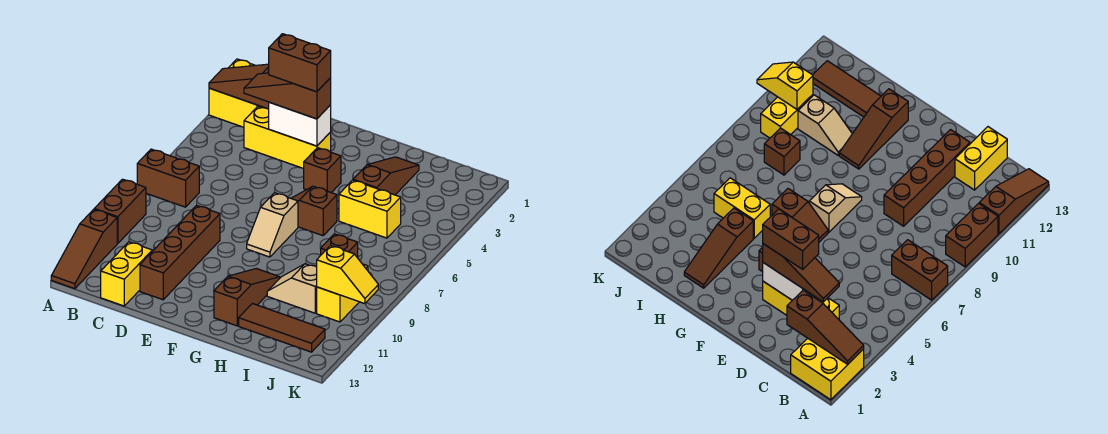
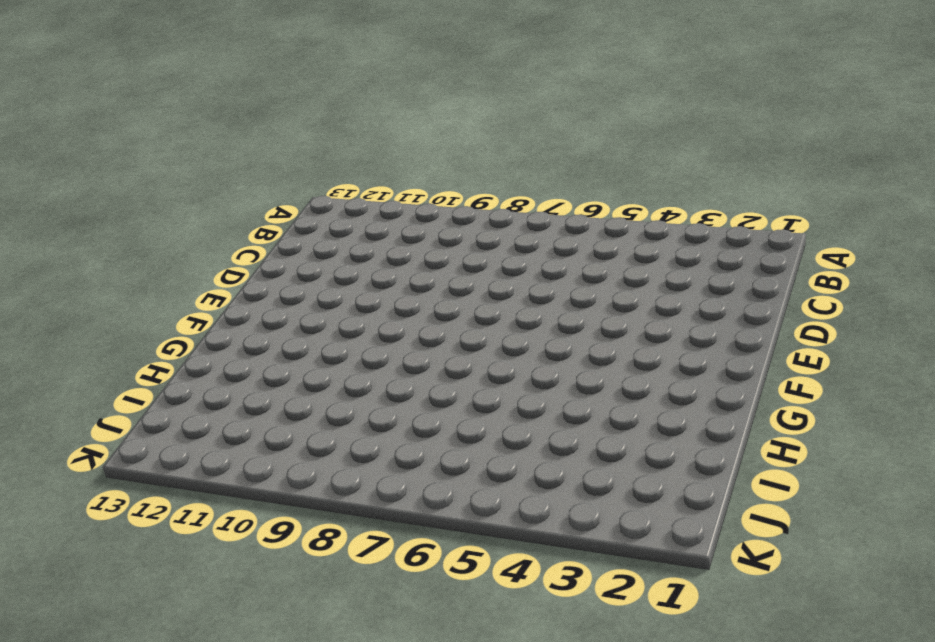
none -> yellow 2x2 brick [209,59,264,127]
none -> brown 1x2 brick [137,149,199,207]
none -> brown 1x2 brick [94,179,146,244]

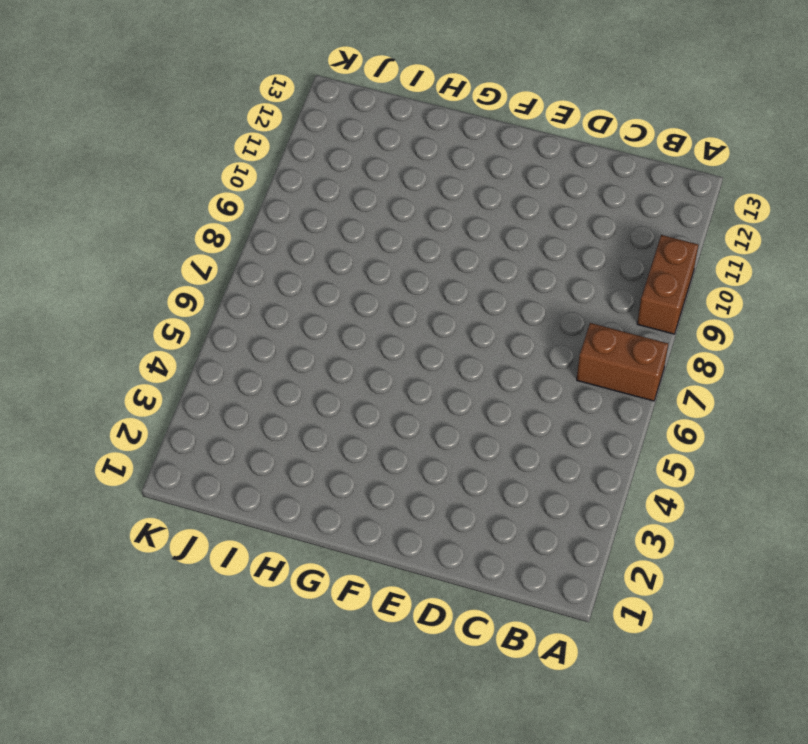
none -> yellow 2x2 brick [209,59,264,127]
none -> brown 1x3 slope [51,209,117,289]
none -> yellow 1x3 brick [244,107,331,169]

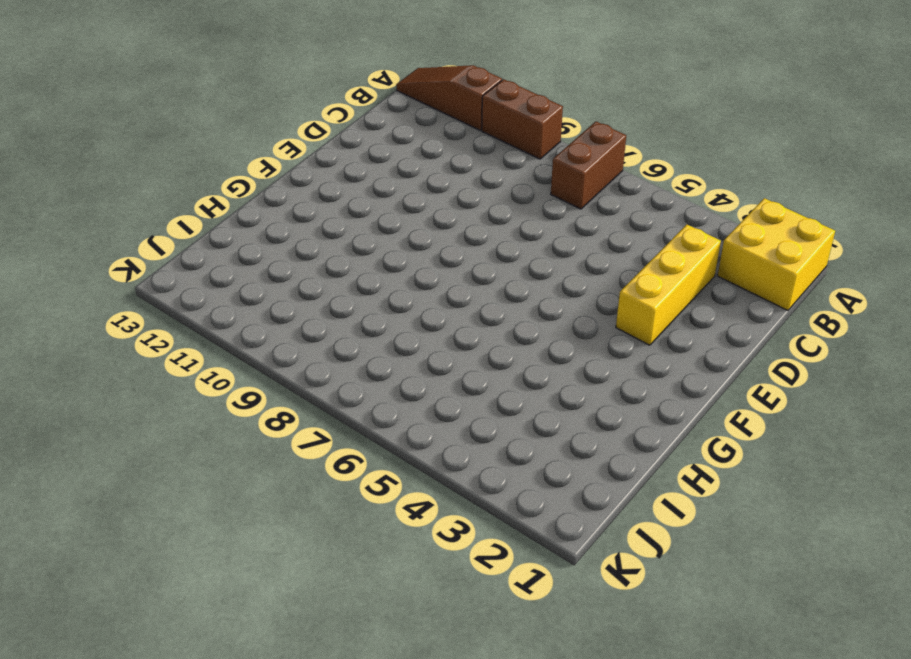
none -> yellow 1x2 brick [101,242,152,306]
none -> brown 1x4 brick [140,205,220,300]
none -> brown 1x1 brick [304,148,341,193]

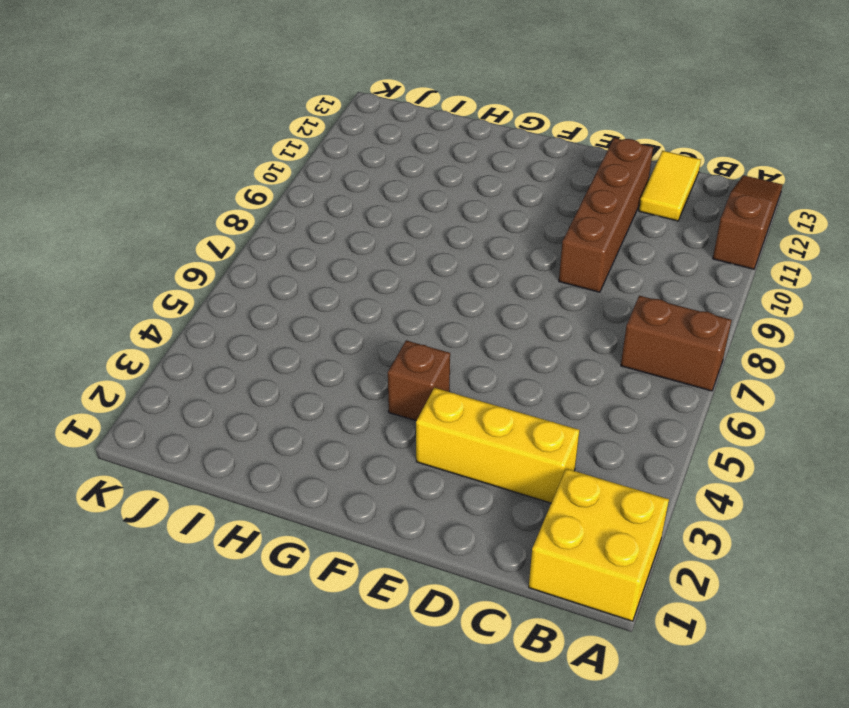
yellow 1x2 tile [639,151,701,221] -> yellow 1x2 brick [101,242,152,306]
none -> brown 1x2 brick [94,179,146,244]
none -> brown 1x2 slope [291,186,337,236]
none -> tan 1x2 slope [247,193,298,257]

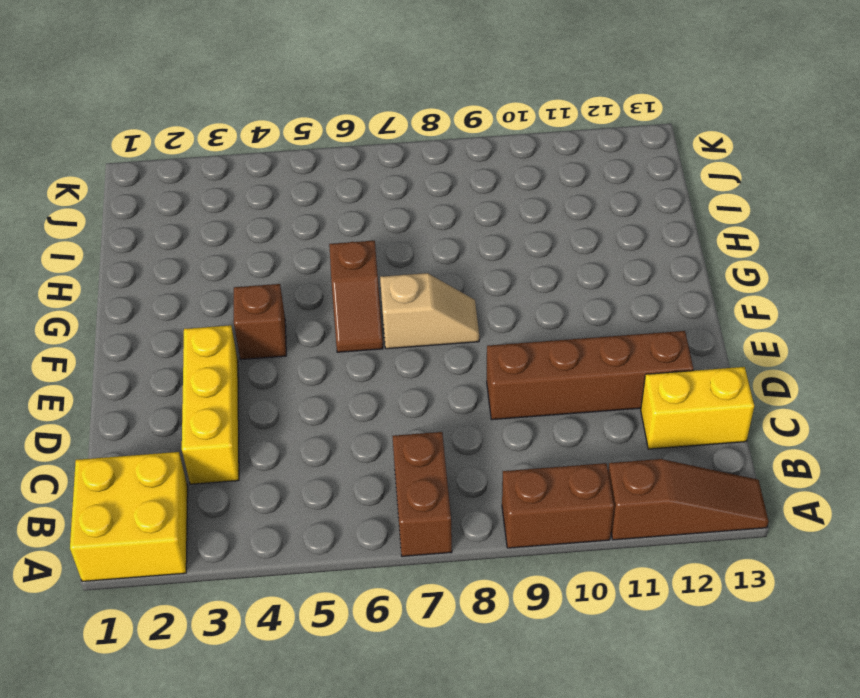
none -> brown 1x3 slope [214,269,280,326]
none -> brown 1x3 slope [353,157,419,195]
none -> yellow 1x2 brick [339,180,401,238]

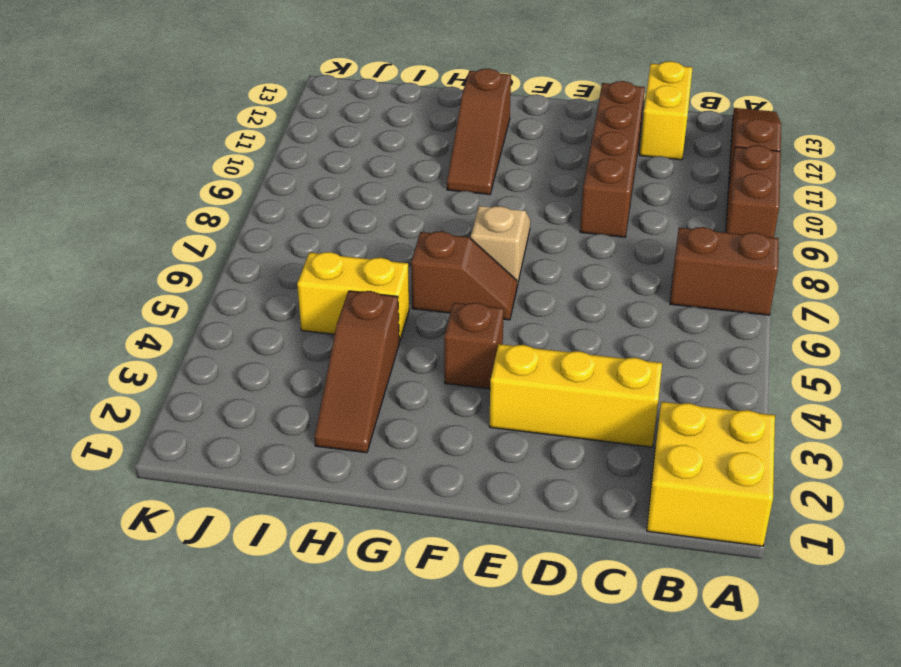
none -> tan 1x2 slope [267,264,317,313]
none -> brown 1x3 tile [239,303,325,352]
none -> brown 1x1 brick [321,234,358,258]

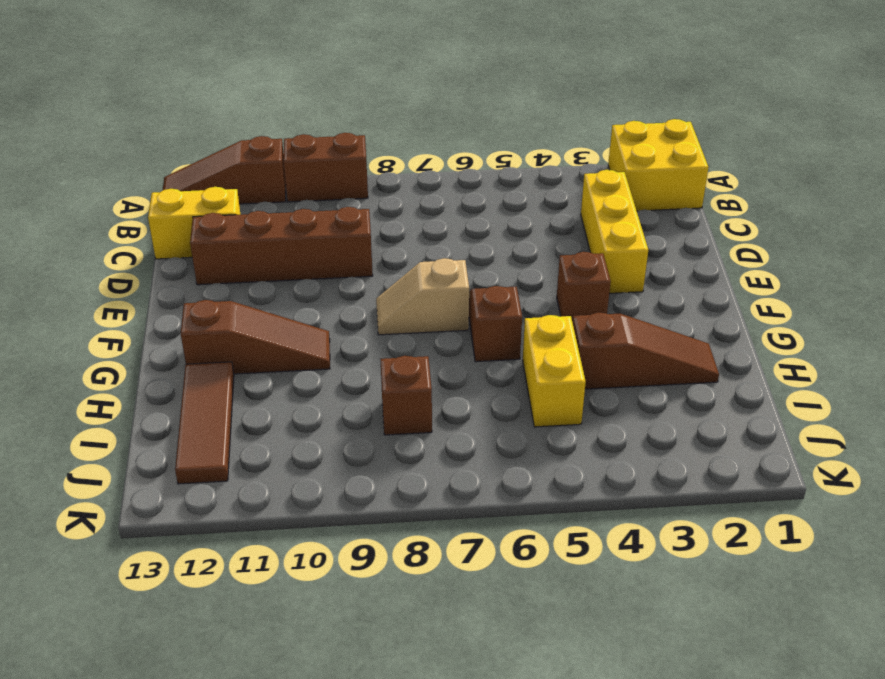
none -> brown 1x2 brick [137,149,199,207]
none -> tan 1x2 slope [267,264,317,313]
none -> yellow 1x2 brick [317,264,368,322]

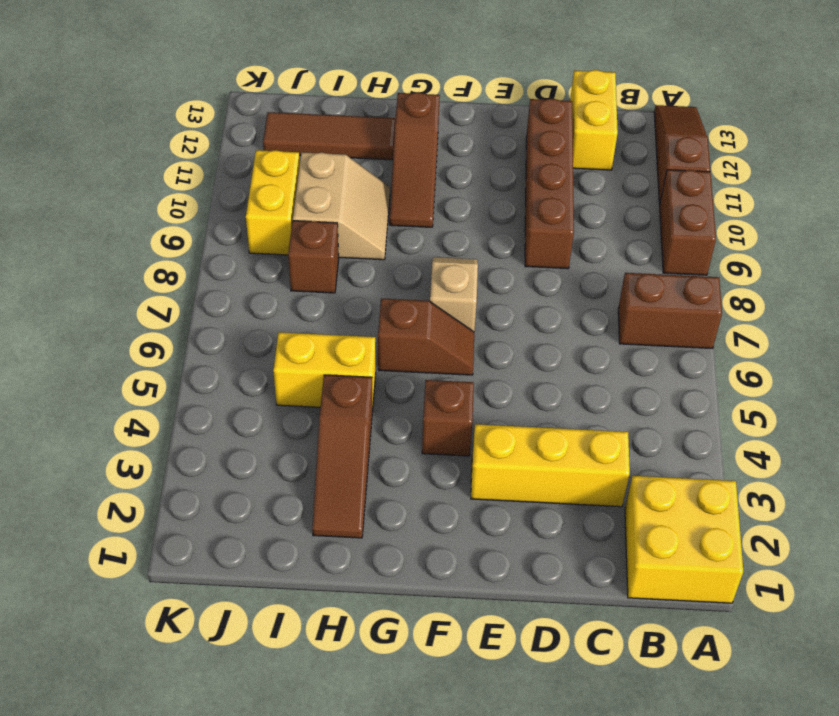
tan 2x2 slope [293,152,390,260] -> tan 1x2 slope [267,264,317,313]
none -> brown 1x3 slope [209,64,269,109]
none -> white 1x2 brick [269,102,331,146]
none -> yellow 1x2 slope [317,246,378,304]

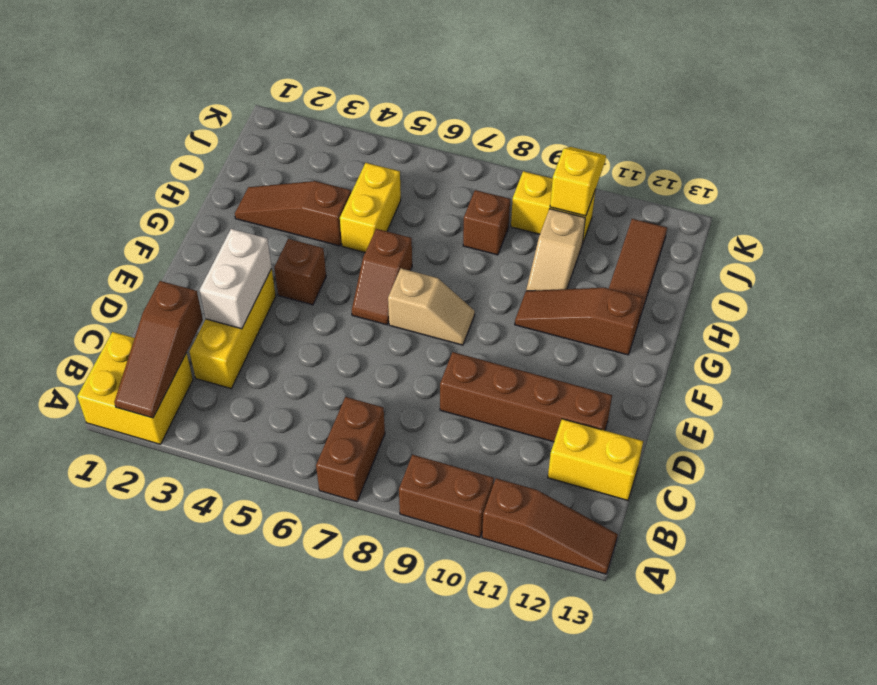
none -> brown 1x3 slope [244,73,331,119]
none -> brown 1x2 brick [269,34,331,92]

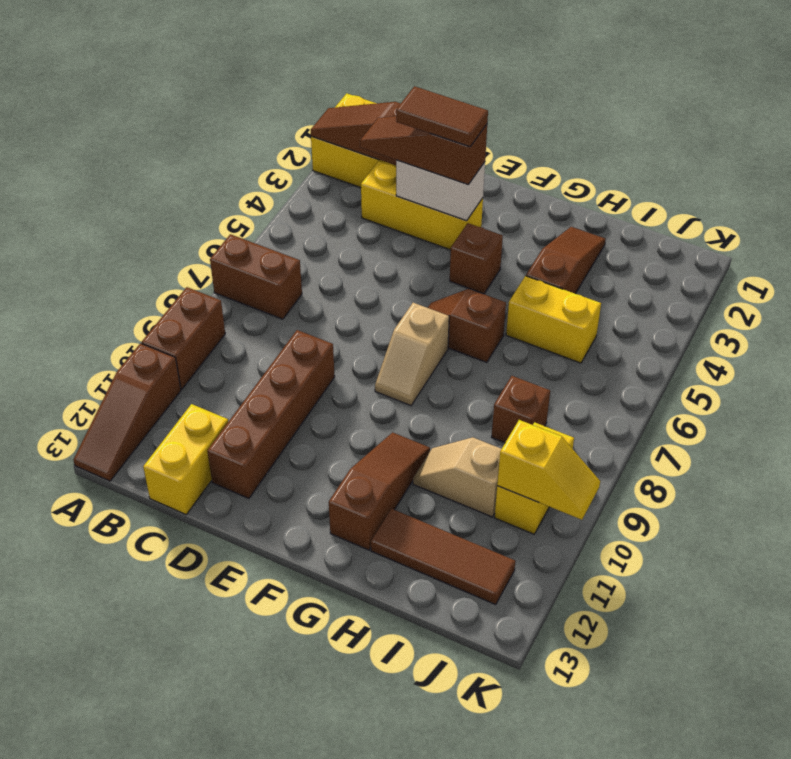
brown 1x2 tile [396,86,488,147] -> brown 1x2 brick [269,34,331,92]

